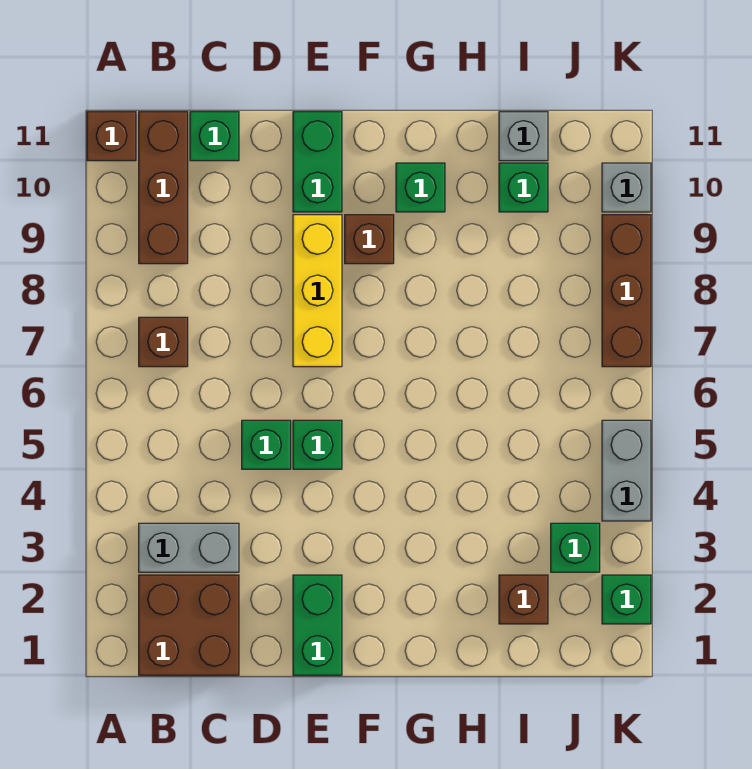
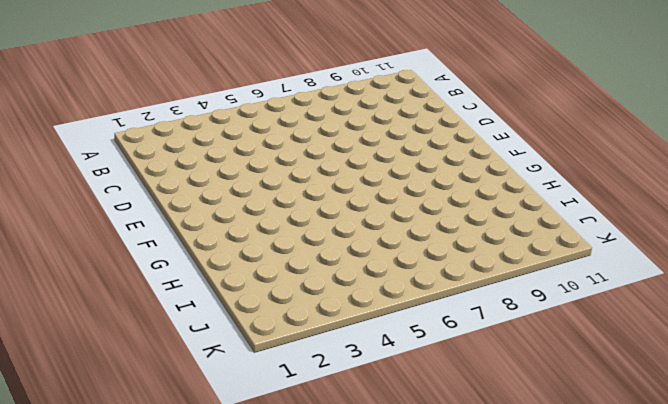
none -> brown 1x1 brick [87,112,136,161]
none -> brown 2x2 brick [139,575,239,675]
none -> grey 1x2 brick [139,523,239,572]

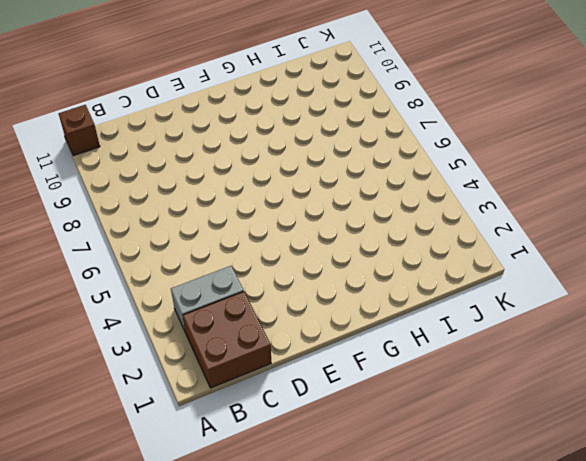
none -> brown 1x1 brick [139,317,188,367]
none -> brown 1x3 brick [139,112,188,264]
none -> green 1x1 brick [190,112,239,161]

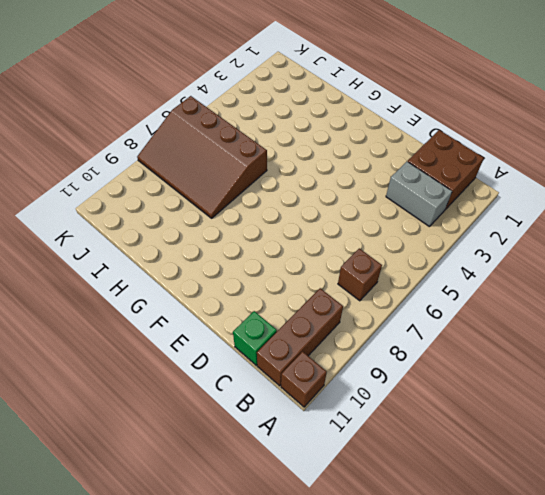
brown 3x4 slope [137,96,267,218] -> brown 1x3 brick [602,215,651,367]
none -> green 1x1 brick [242,420,291,469]
none -> green 1x2 brick [293,575,342,675]
none -> green 1x1 brick [293,420,342,469]

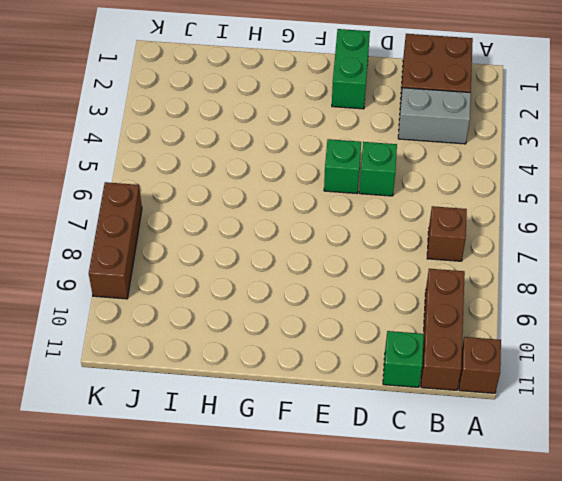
none -> yellow 1x3 brick [293,215,342,367]
none -> green 1x2 brick [293,112,342,212]
none -> brown 1x1 brick [345,215,394,264]

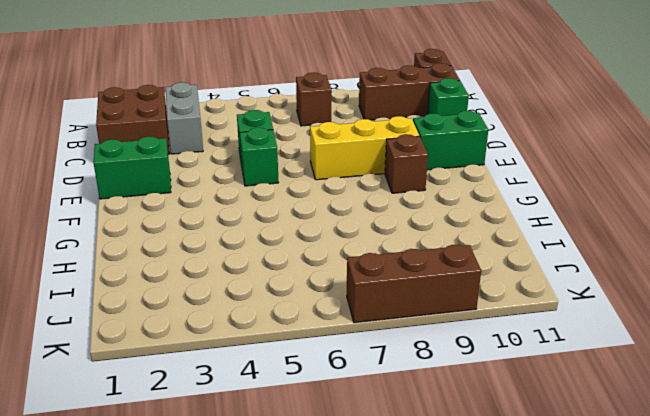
none -> green 1x1 brick [396,163,445,212]
none -> brown 1x1 brick [499,575,548,624]
none -> green 1x1 brick [499,163,548,212]

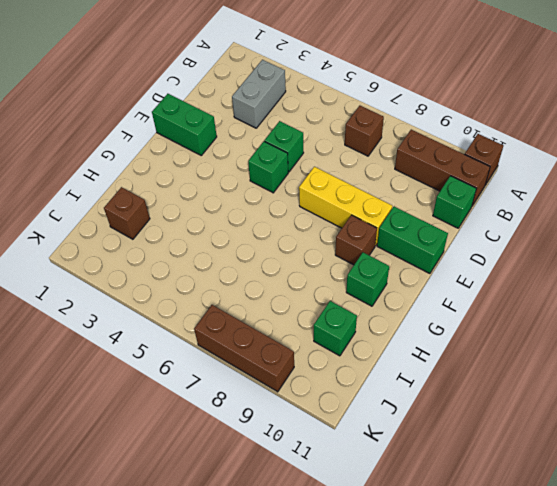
none -> brown 2x2 brick [139,575,239,675]
none -> grey 1x1 brick [499,112,548,161]
none -> green 1x1 brick [551,523,600,572]

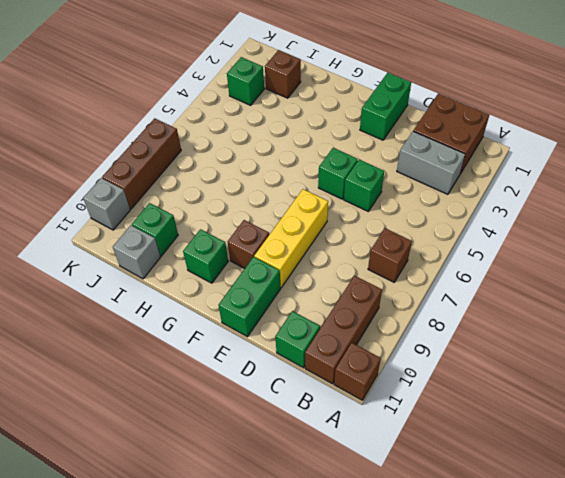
none -> green 1x1 brick [602,575,651,624]
none -> grey 1x2 brick [602,420,651,521]

